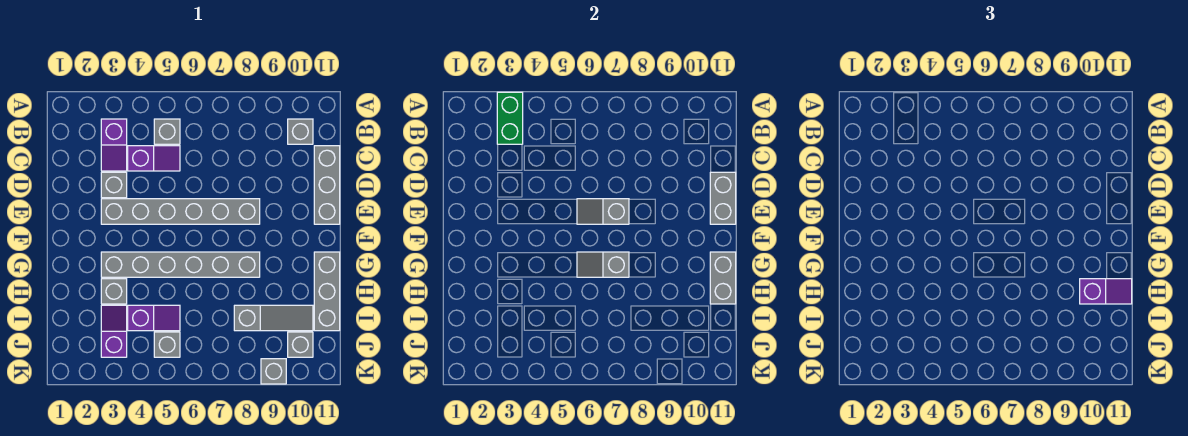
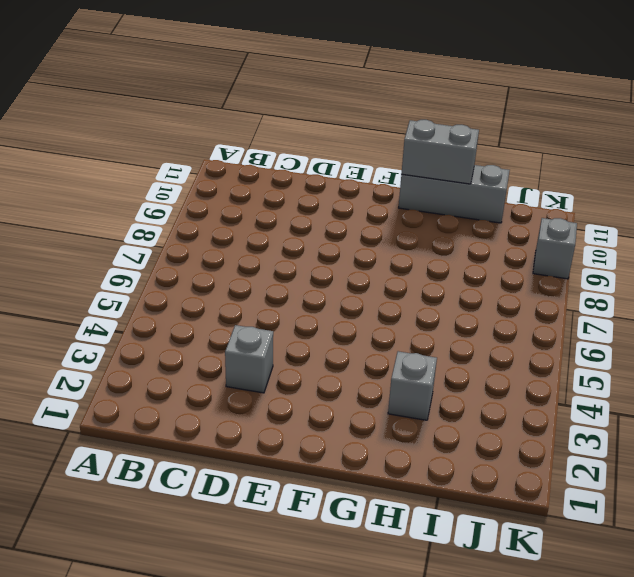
none -> purple 1x2 slope [101,119,127,171]
none -> grey 1x1 brick [154,119,180,144]
none -> grey 1x1 brick [288,119,313,144]

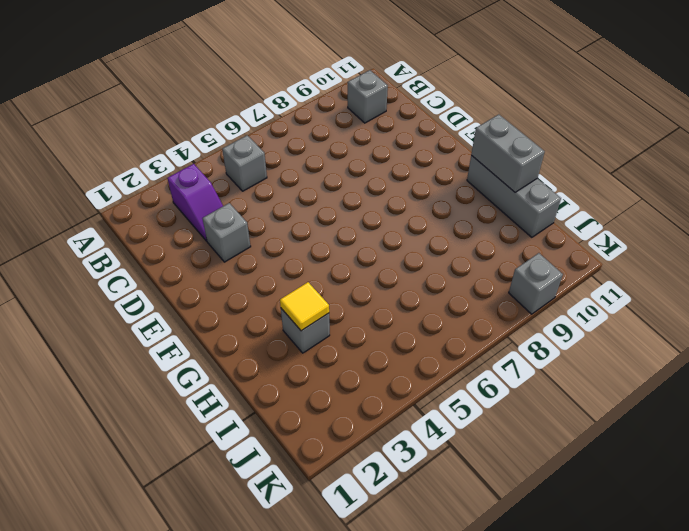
yellow 1x1 tile [280,282,329,331] -> none
none -> purple 1x2 slope [128,146,180,171]
none -> grey 1x3 brick [314,146,340,224]
none -> grey 1x6 brick [101,199,260,224]

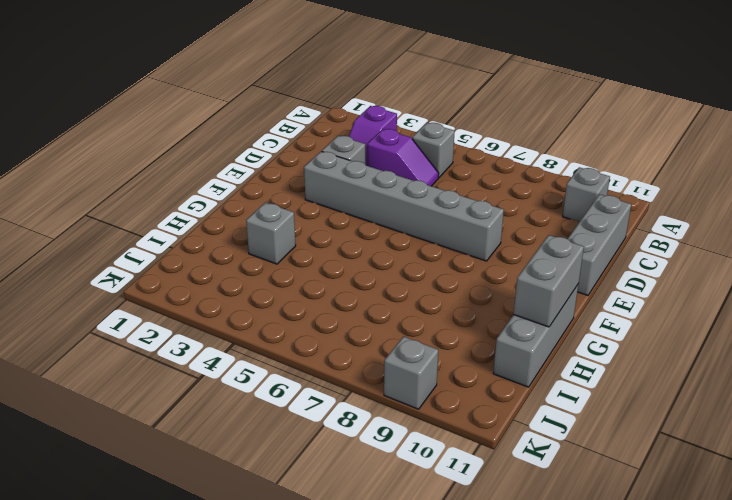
none -> grey 1x6 brick [101,252,260,277]
none -> purple 1x2 slope [101,305,127,357]
none -> purple 1x2 slope [128,305,180,331]

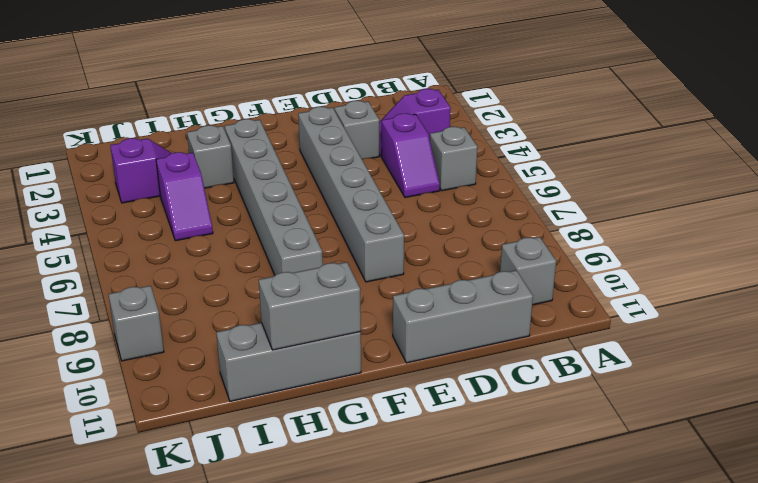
none -> grey 1x3 slope [234,305,313,331]
none -> grey 1x1 brick [154,332,180,357]
none -> grey 1x1 brick [288,332,313,357]

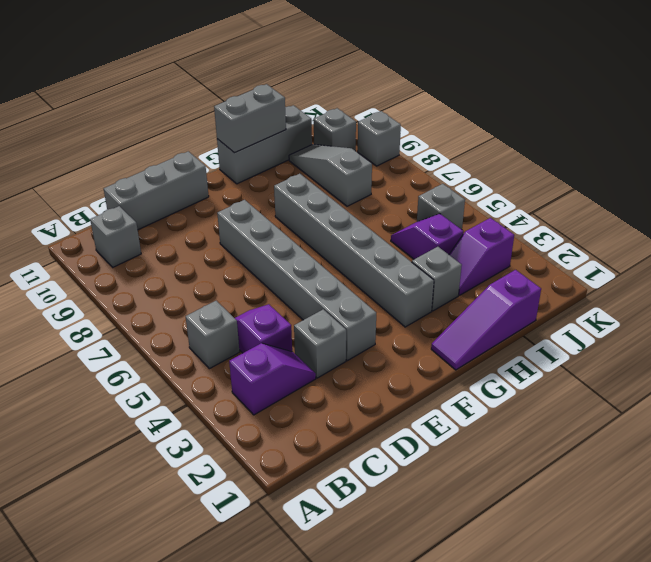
purple 1x3 slope [431,270,541,370] -> none
none -> green 1x2 brick [497,92,523,144]
none -> grey 1x2 brick [710,172,736,224]
none -> grey 1x2 slope [577,199,629,224]

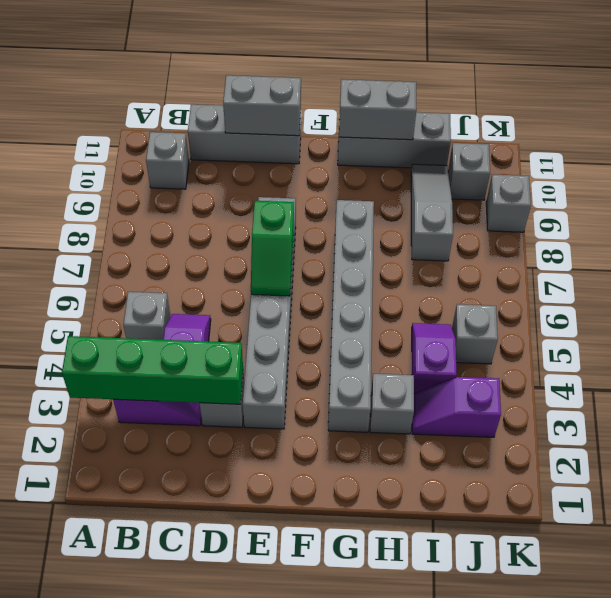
green 1x4 brick [62,336,243,404] -> green 1x2 brick [497,92,523,144]
green 1x2 slope [251,201,294,296] -> grey 1x2 slope [577,199,629,224]
none -> grey 1x2 slope [577,252,629,277]
none -> purple 1x2 slope [1080,279,1132,304]

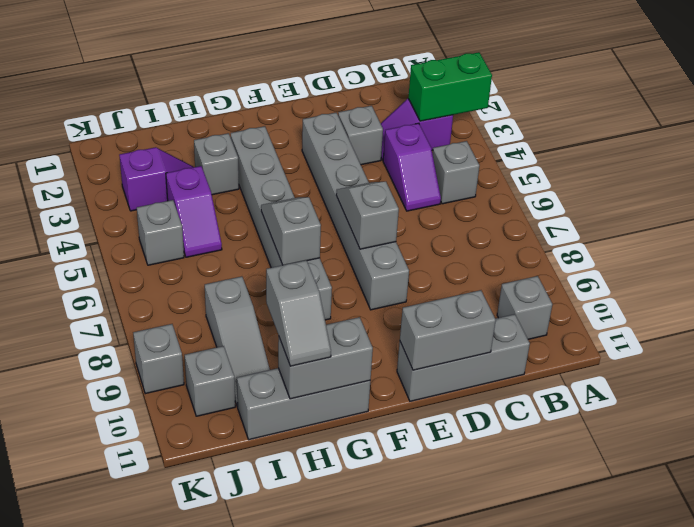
grey 1x2 slope [266,260,331,366] -> purple 1x2 slope [1080,279,1132,304]

